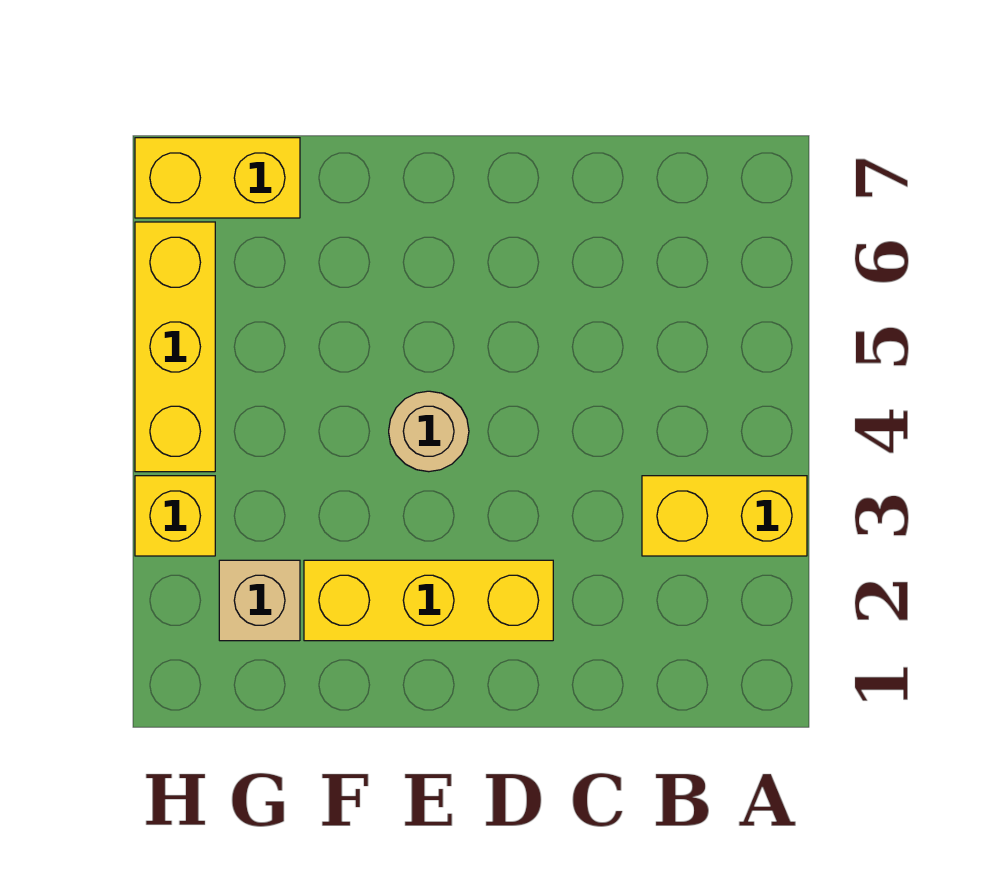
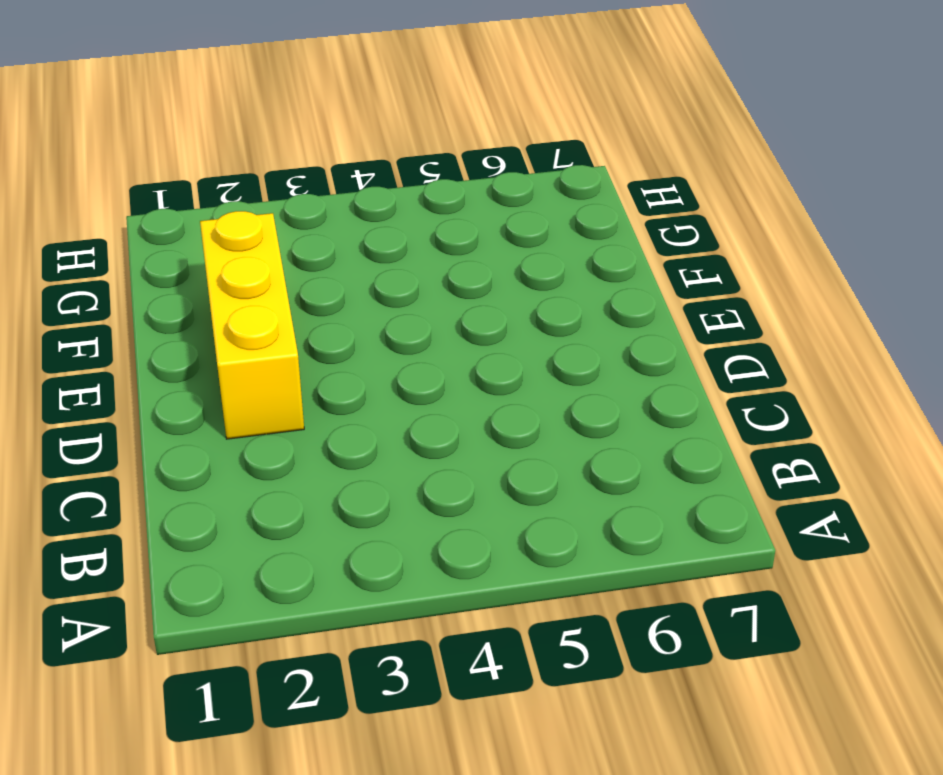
none -> yellow 1x2 brick [642,476,807,556]
none -> tan 1x1 round brick [389,391,469,472]

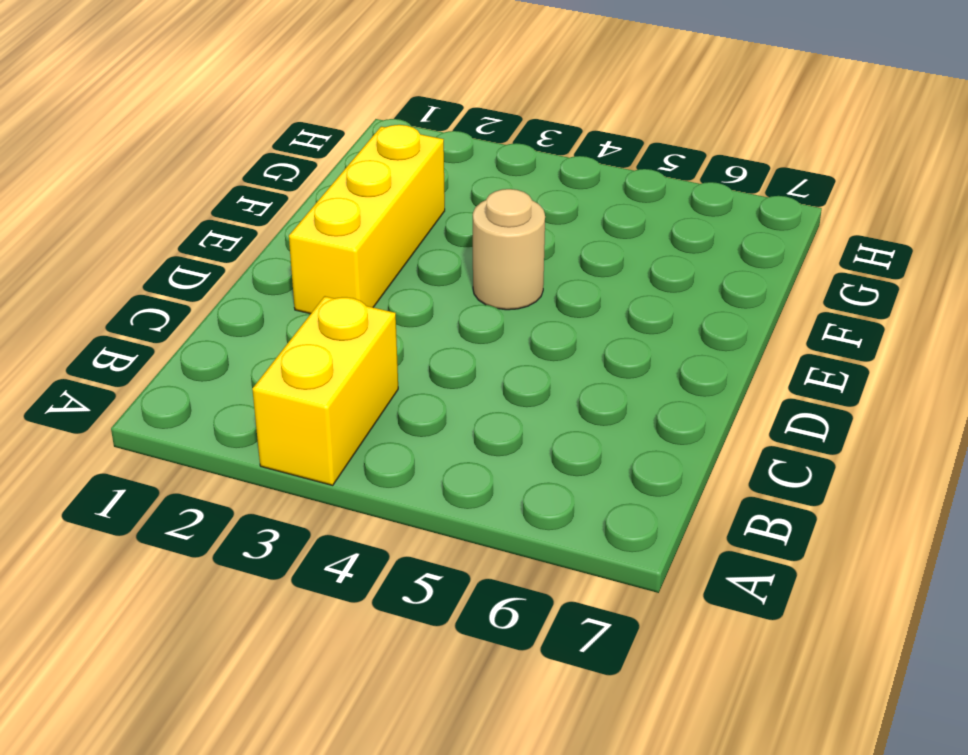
none -> tan 1x1 brick [219,560,300,641]
none -> yellow 1x2 brick [135,138,300,218]

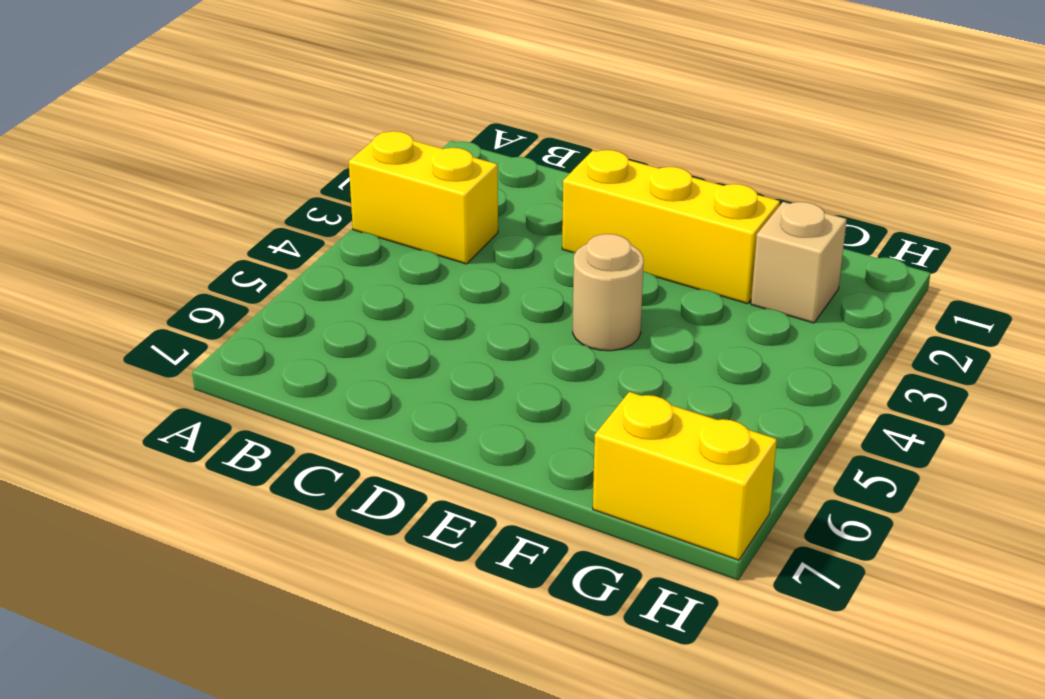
none -> yellow 1x1 brick [135,476,215,556]
none -> yellow 1x3 brick [135,222,215,472]

